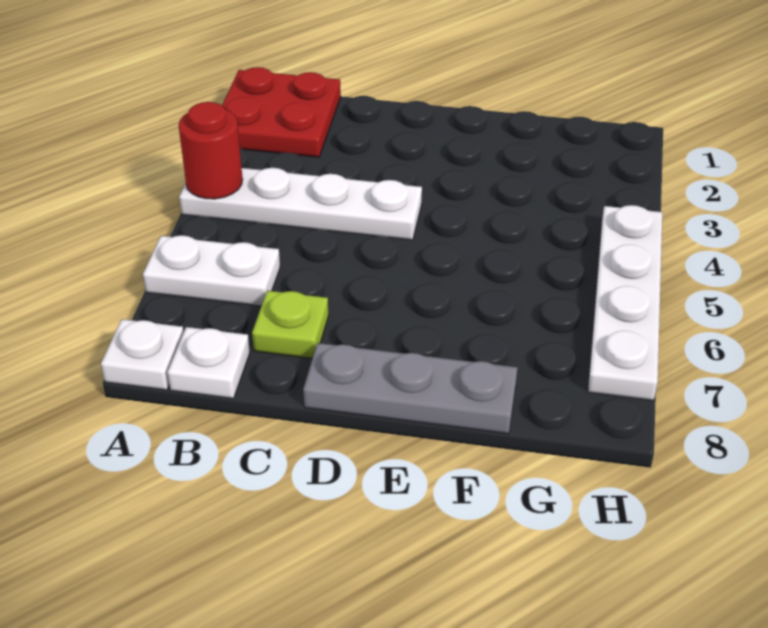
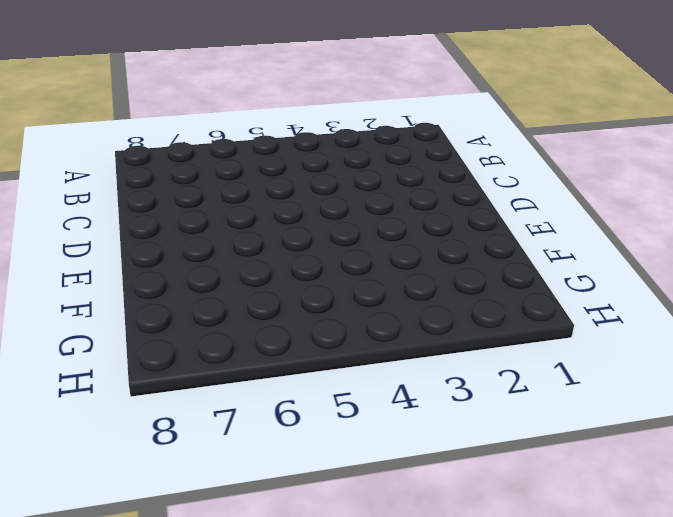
none -> red 2x2 plate [222,67,341,157]
none -> white 1x4 plate [179,168,422,240]

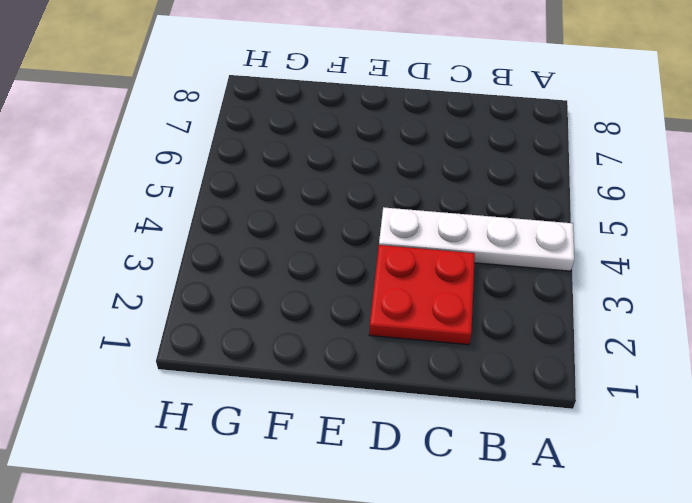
red 2x2 plate [369,245,475,345] -> red 2x2 plate moved to [222,67,341,157]
none -> white 1x2 plate [143,235,280,306]
none -> white 1x1 plate [101,319,184,390]

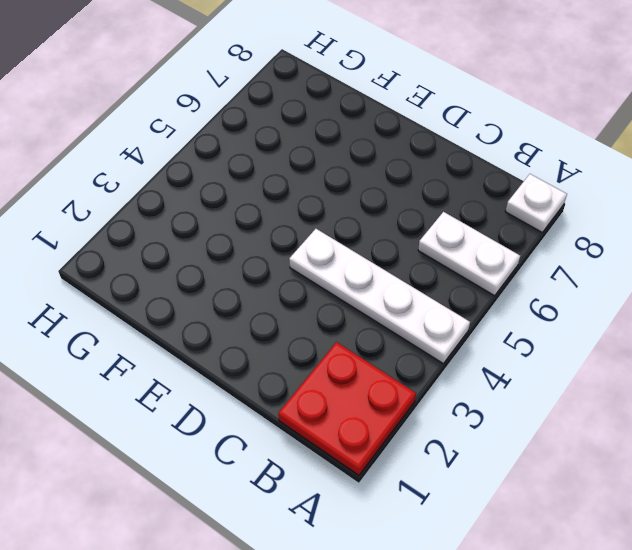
none -> white 1x1 plate [168,327,250,398]
none -> lime 1x1 plate [252,291,329,359]

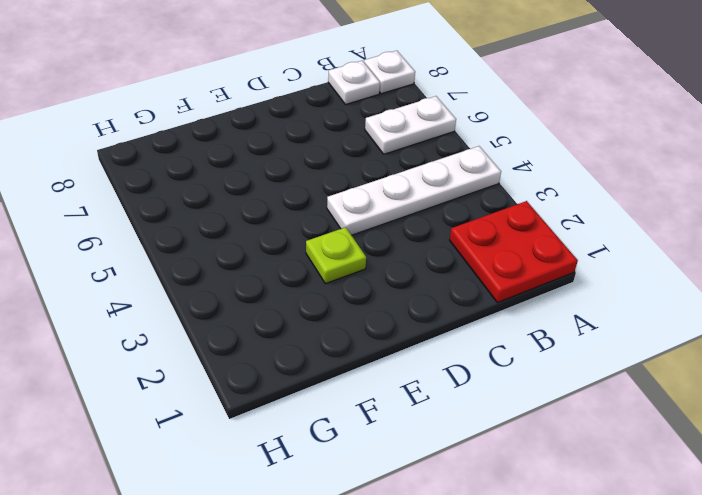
lime 1x1 plate [306,227,366,284] -> lime 1x1 plate moved to [252,291,329,359]
none -> grey 1x3 plate [303,343,517,434]
none -> white 1x4 plate [588,205,662,401]

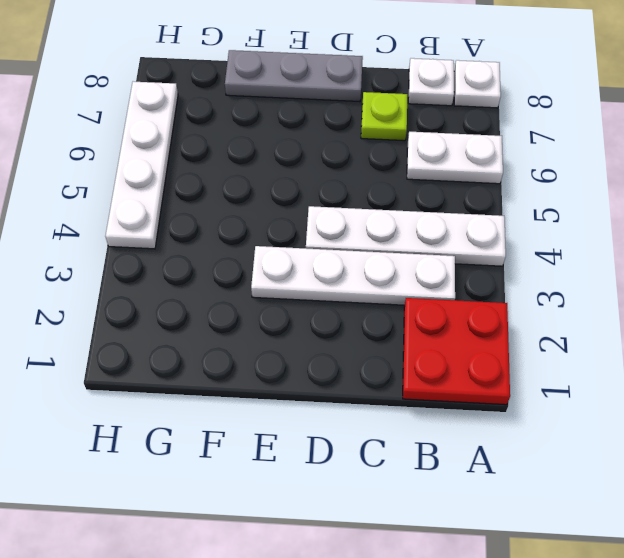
white 1x4 plate [251,246,455,305] -> none
none -> red 1x1 round brick [179,102,243,199]

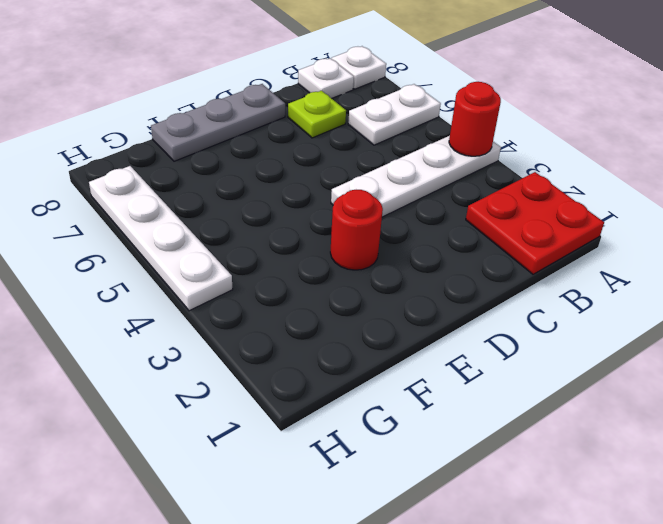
red 1x1 round brick [330,190,383,270] -> none

